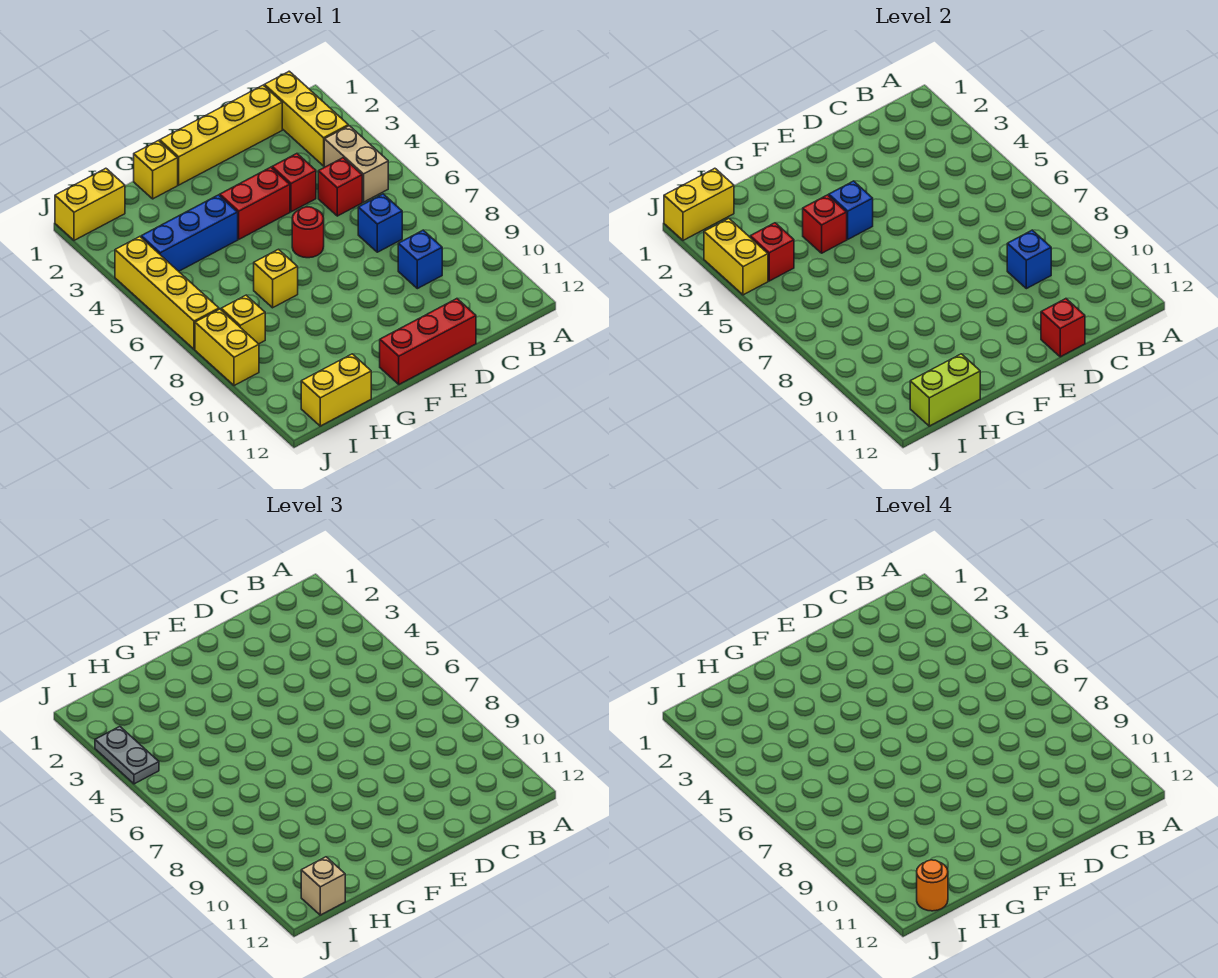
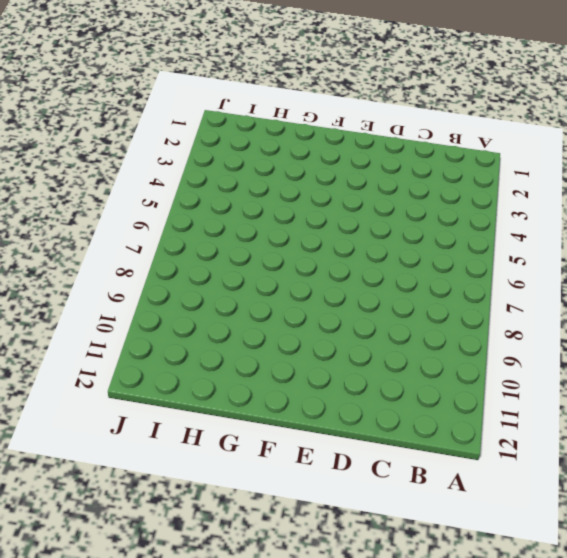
none -> yellow 1x3 brick [264,71,348,166]
none -> tan 1x2 brick [324,126,388,202]
none -> yellow 1x4 brick [160,85,282,185]

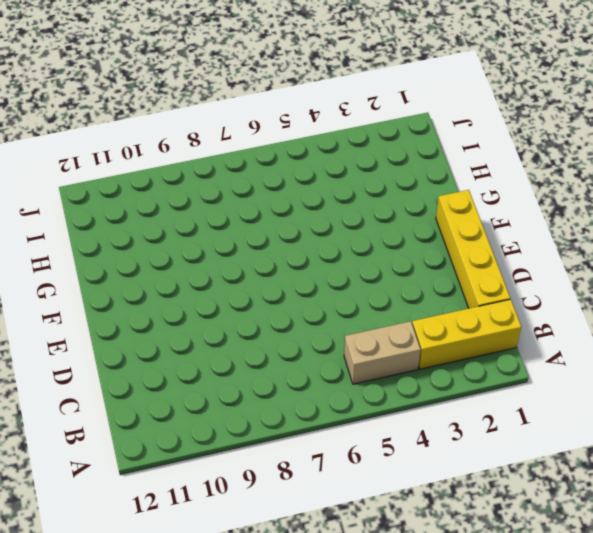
none -> red 1x1 brick [318,158,362,216]
none -> blue 1x1 brick [358,194,402,252]
none -> blue 1x1 brick [398,230,442,289]

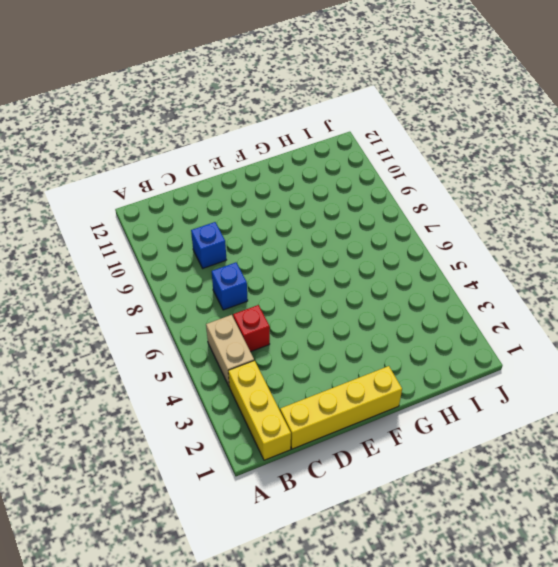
none -> red 1x1 brick [272,154,316,212]
none -> red 1x3 brick [380,299,476,384]
none -> red 1x2 brick [220,167,290,239]

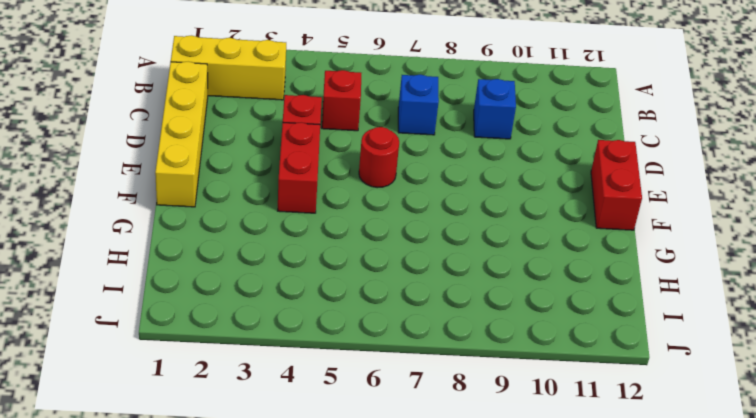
red 1x2 brick [591,140,642,230] -> red 1x3 brick [380,299,476,384]
none -> tan 1x2 brick [324,126,388,202]
none -> yellow 1x1 brick [134,141,178,199]
none -> blue 1x3 brick [141,195,238,271]

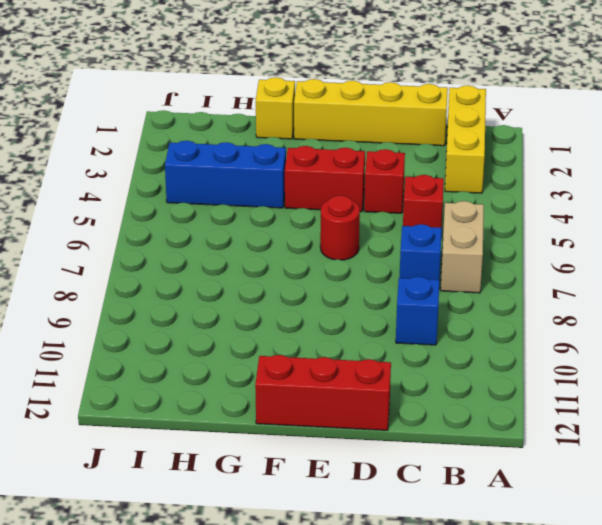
tan 1x2 brick [441,201,484,293] -> tan 1x2 brick moved to [324,126,388,202]
none -> yellow 1x1 brick [254,249,298,308]
none -> yellow 1x2 brick [301,354,371,426]
none -> yellow 1x2 brick [55,168,125,240]

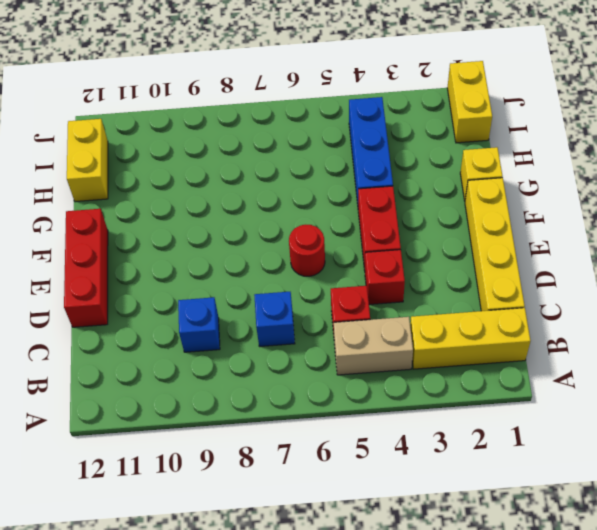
none -> yellow 1x1 brick [254,249,298,308]
none -> yellow 1x1 brick [221,295,265,344]
none -> yellow 1x4 brick [115,237,219,349]

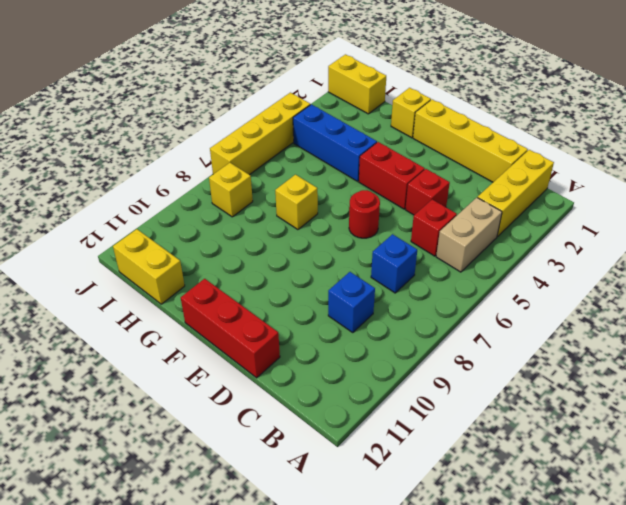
none -> yellow 1x2 brick [195,309,259,386]
none -> blue 1x1 brick [1007,230,1051,289]
none -> red 1x1 brick [1041,299,1085,357]

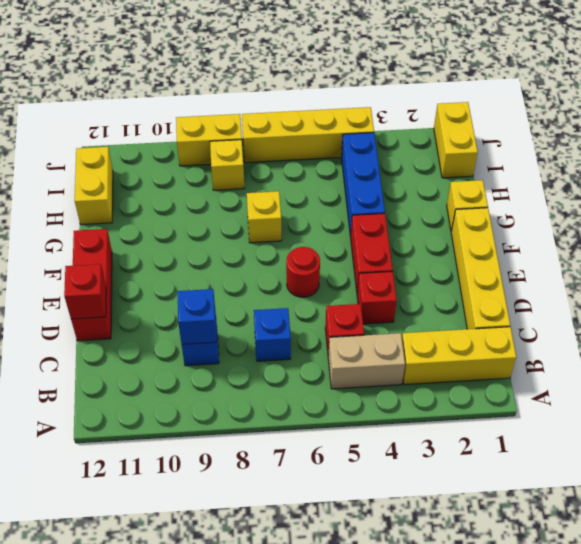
none -> blue 1x1 brick [829,181,873,239]
none -> red 1x1 brick [803,195,847,253]
none -> lime 1x2 brick [910,354,980,426]

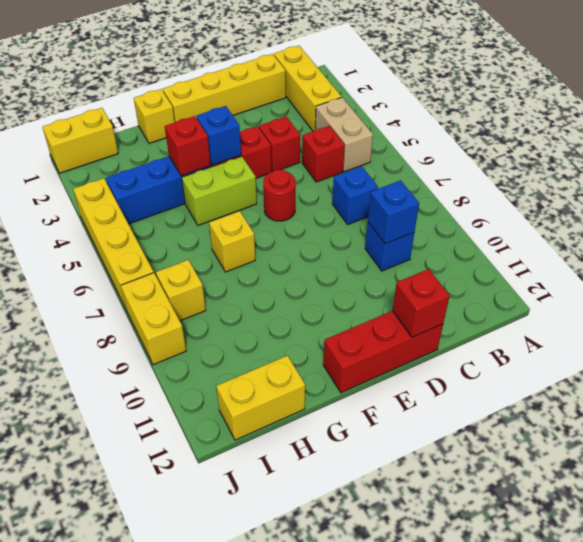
lime 1x2 brick [182,156,257,225] -> lime 1x2 brick moved to [910,354,980,426]
none -> yellow 1x2 brick [664,168,734,240]
none -> red 1x1 brick [750,223,794,281]
none -> yellow 1x2 brick [704,219,768,295]

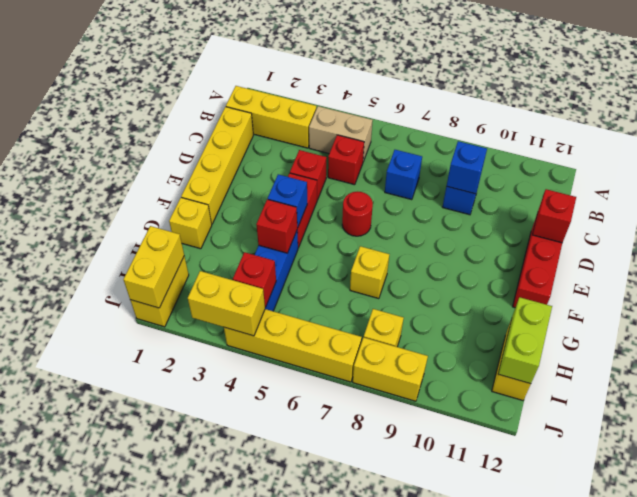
none -> tan 1x1 brick [301,857,345,915]
none -> grey 1x2 plate [95,727,159,784]
none -> orange 1x1 round brick [917,860,948,911]

